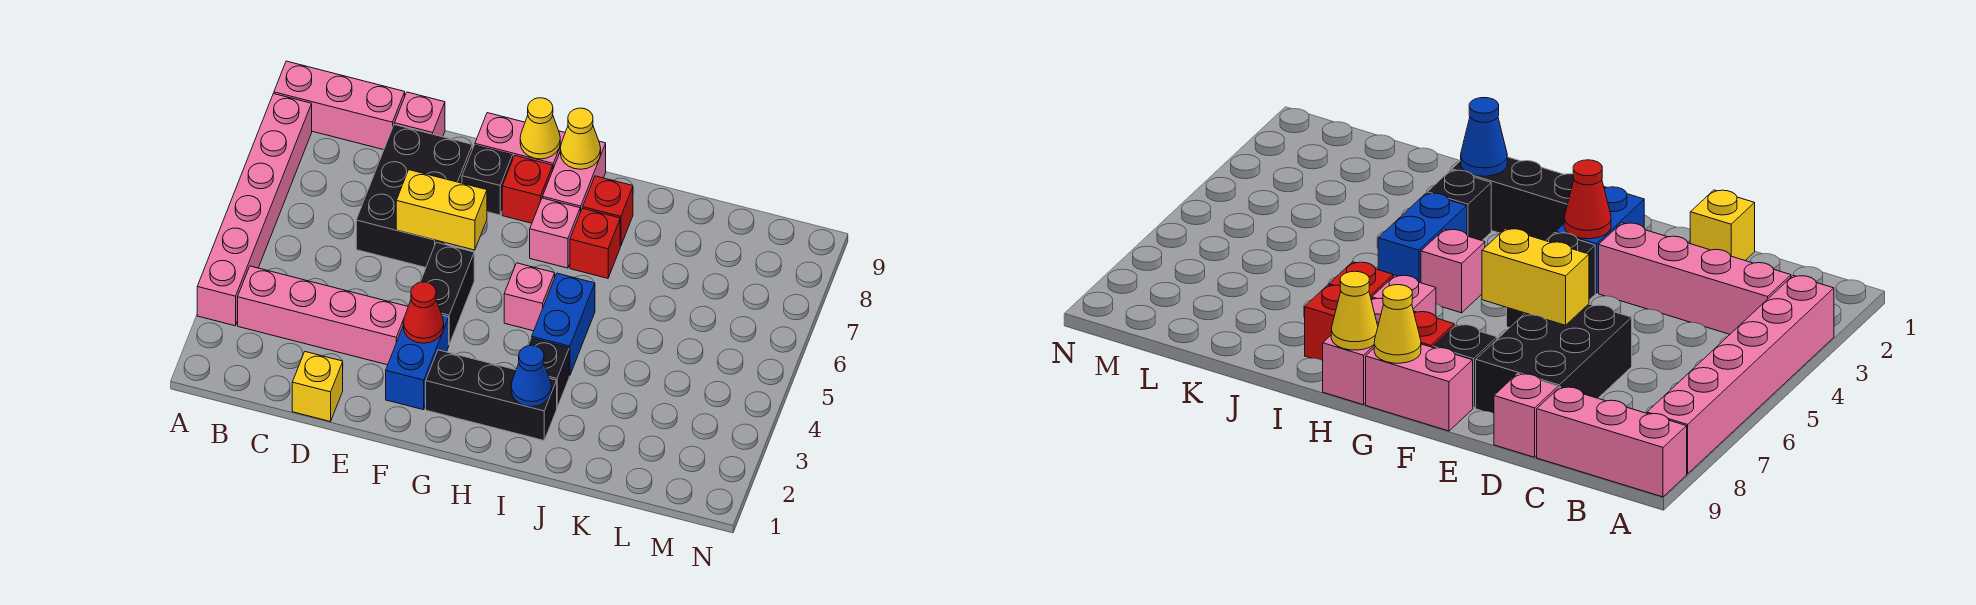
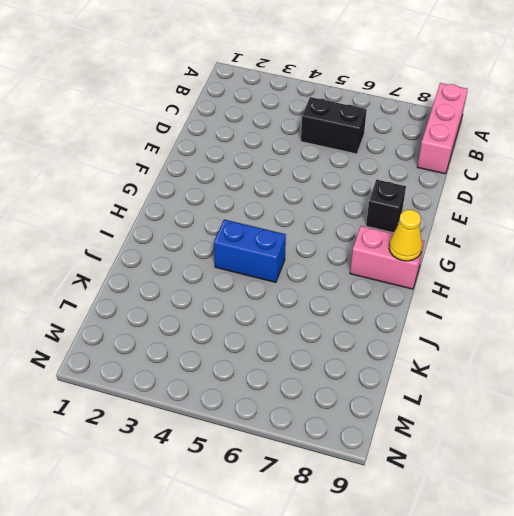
black 1x2 brick [301,97,367,154] -> black 1x2 brick moved to [421,242,474,344]
none -> pink 1x6 brick [197,94,312,326]
none -> pink 1x4 brick [238,266,408,365]
none -> yellow 1x1 brick [292,352,343,422]

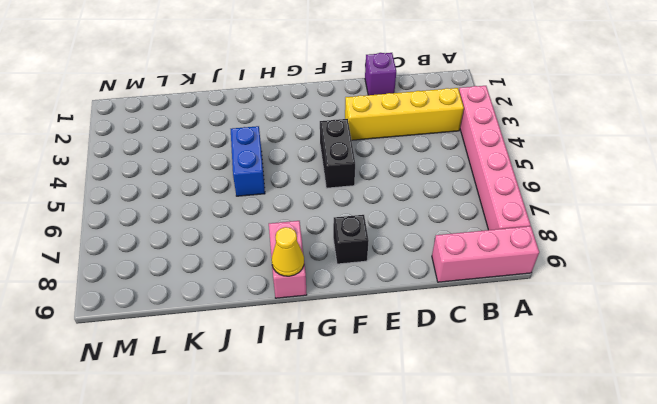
yellow 1x4 brick [345,88,464,140] -> pink 1x4 brick [238,266,408,365]
purple 1x1 brick [365,53,396,95] -> yellow 1x1 brick [292,352,343,422]
none -> black 2x3 brick [356,125,472,267]
none -> pink 1x1 brick [394,92,445,137]
none -> blue 1x2 brick [386,315,449,410]

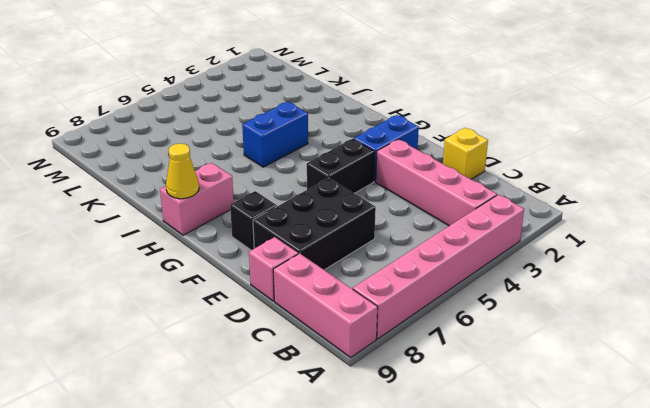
none -> pink 1x2 brick [475,113,565,168]
none -> black 1x3 brick [426,350,557,440]
none -> red 1x1 brick [502,156,553,223]

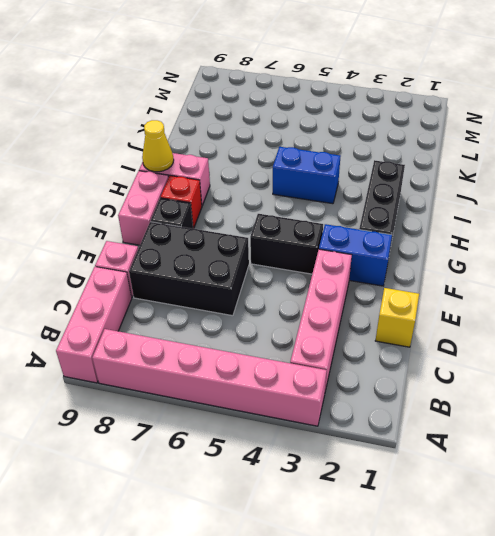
none -> pink 1x1 brick [504,263,555,331]
none -> pink 1x1 brick [530,198,580,268]
none -> black 1x1 brick [528,338,569,407]

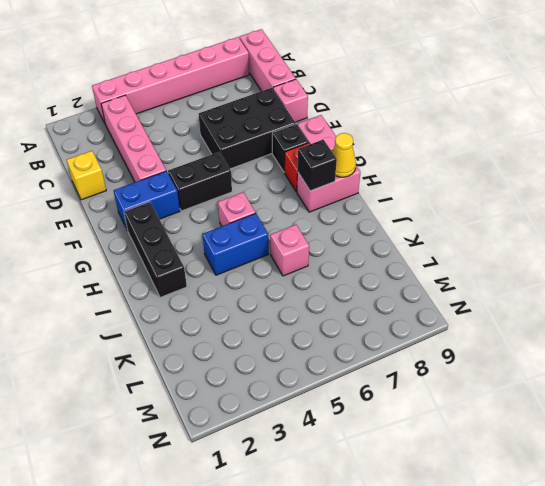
black 1x1 brick [298,140,337,191] -> black 1x1 brick moved to [528,338,569,407]
pink 1x1 brick [270,225,309,276] -> pink 1x1 brick moved to [530,198,580,268]
none -> red 1x1 brick [570,208,620,278]
none -> red 1x1 brick [583,176,633,246]
none -> yellow 1x2 brick [396,170,487,250]

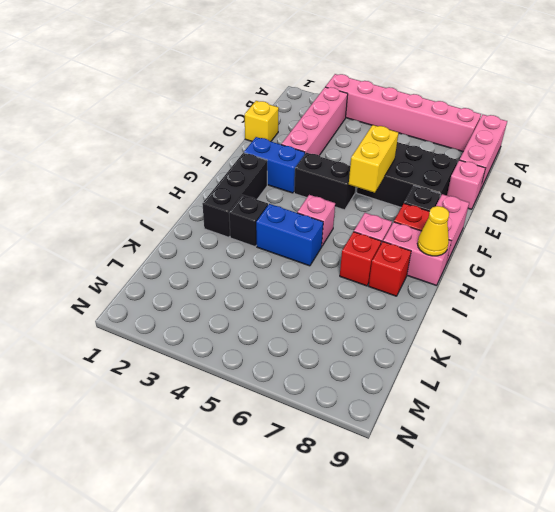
none -> red 1x1 cone [403,282,444,343]
none -> yellow 1x1 cone [520,98,560,159]
none -> blue 1x1 cone [511,345,551,407]

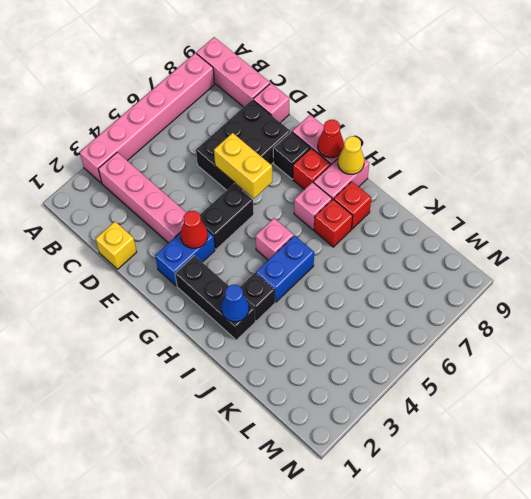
red 1x1 cone [318,120,344,158] -> yellow 1x1 cone [520,98,560,159]

